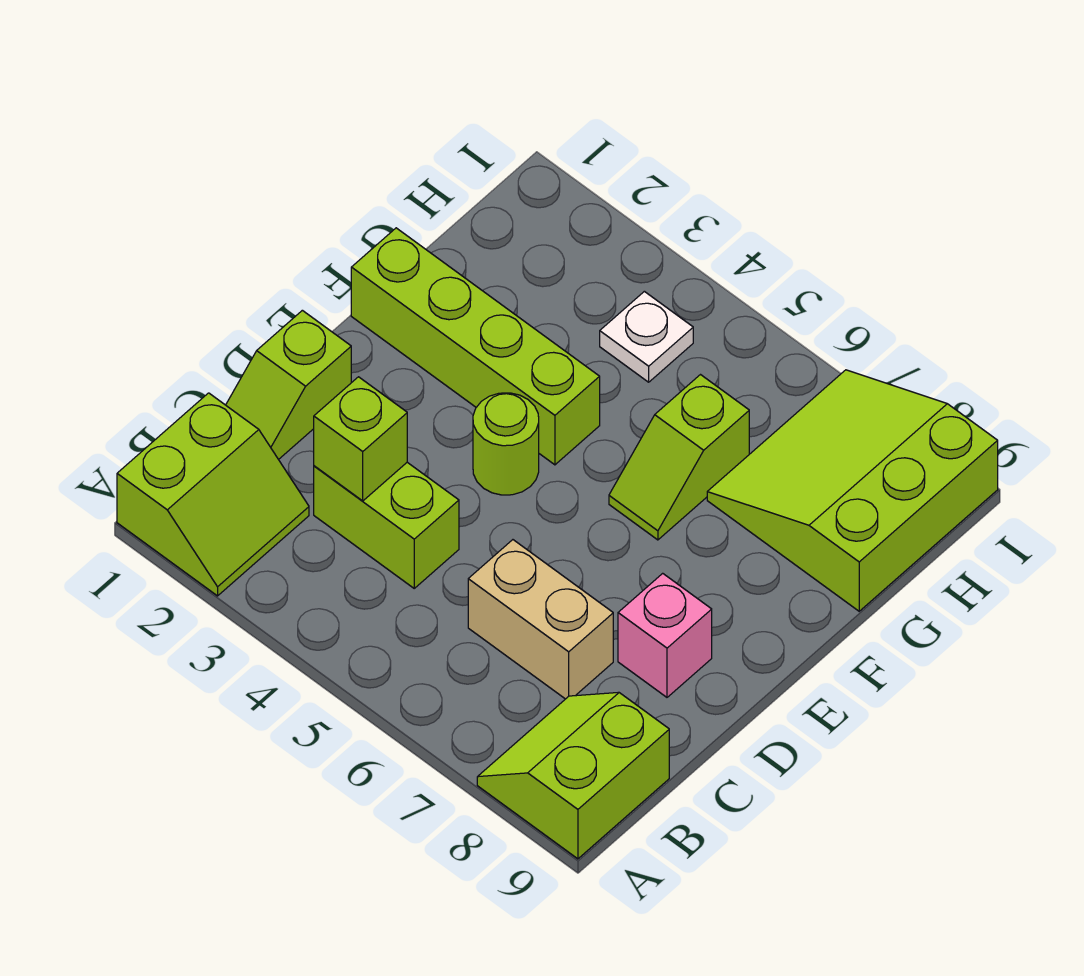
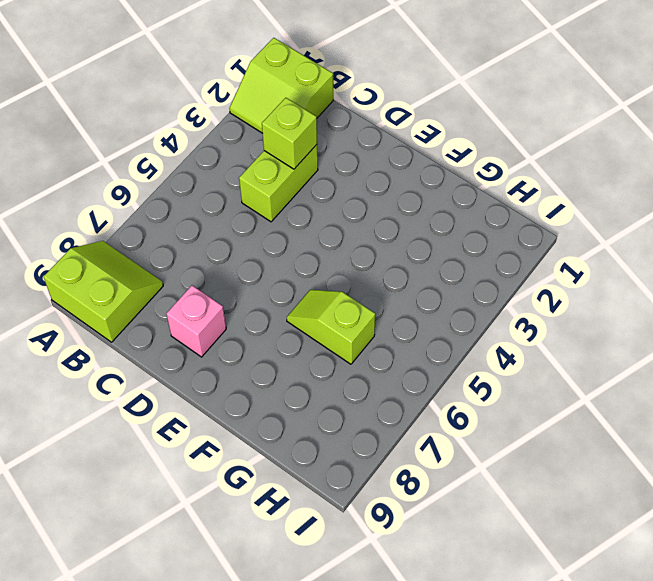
none -> lime 1x2 slope [226,310,351,459]
none -> tan 1x2 brick [468,540,613,699]
none -> lime 1x1 round brick [473,393,539,495]

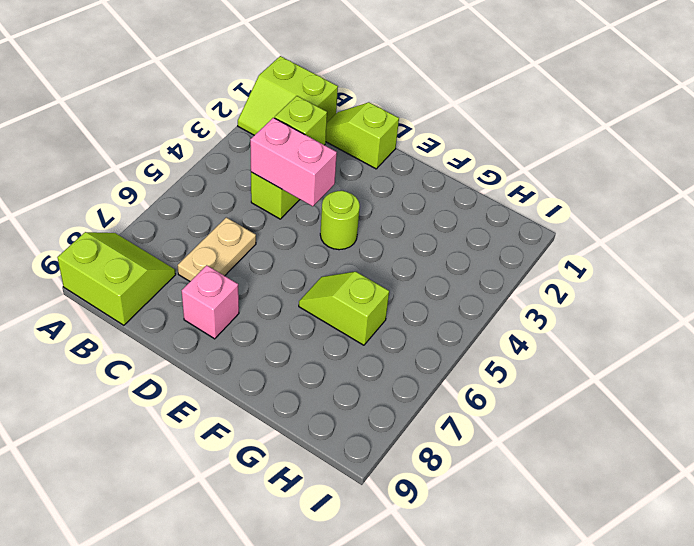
pink 1x2 brick [250,118,337,206] -> none
tan 1x2 plate [178,217,256,281] -> tan 1x2 brick [468,540,613,699]
none -> lime 1x4 brick [351,228,600,465]
none -> lime 3x3 slope [707,370,998,611]
none -> white 1x1 plate [600,291,693,382]

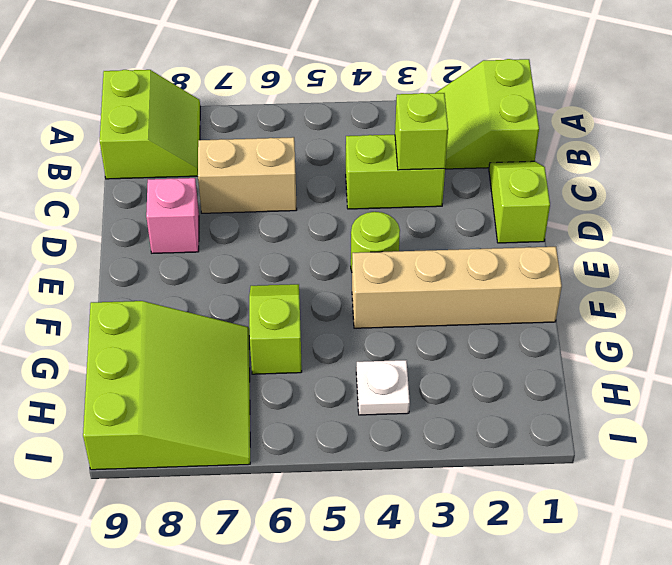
tan 1x4 brick [352,247,562,328] -> lime 1x4 brick [351,228,600,465]

